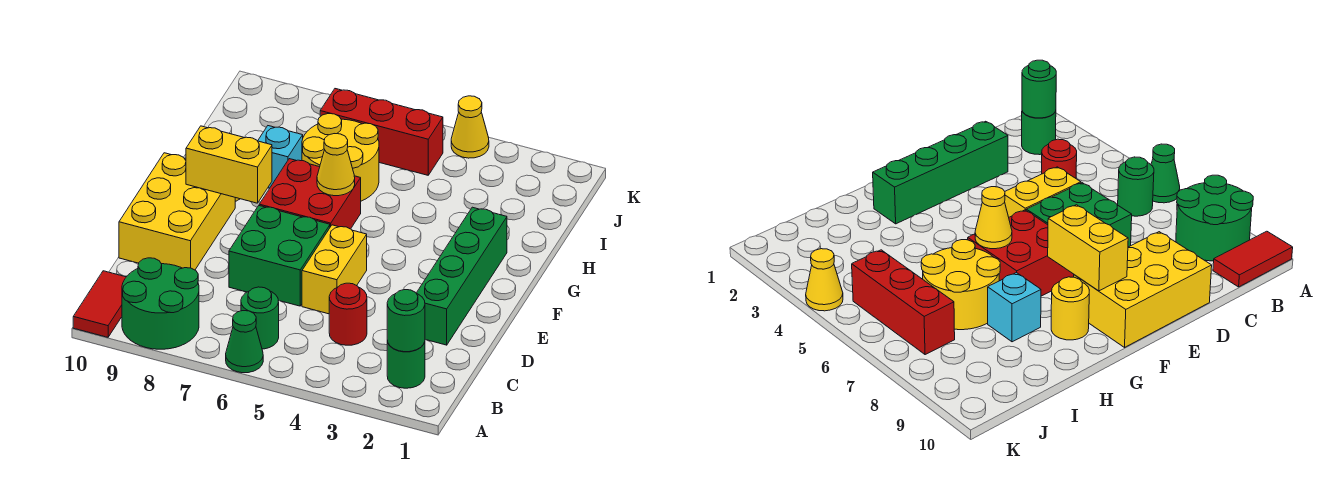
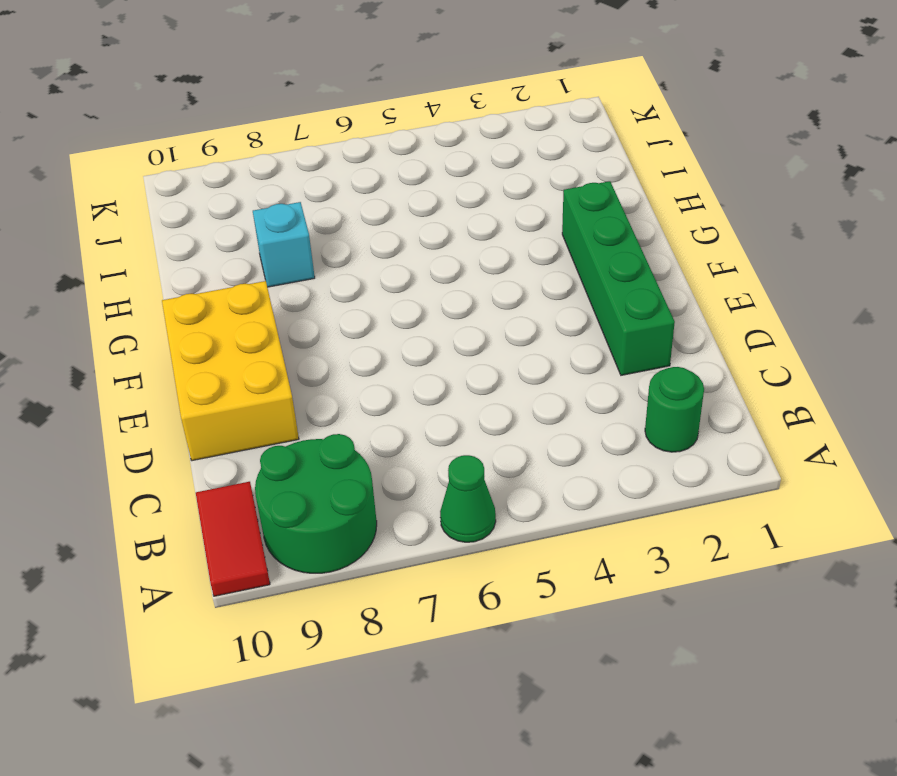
none -> green 1x1 round brick [241,287,279,349]
none -> red 1x1 round brick [329,283,367,345]
none -> yellow 1x2 brick [302,225,367,314]

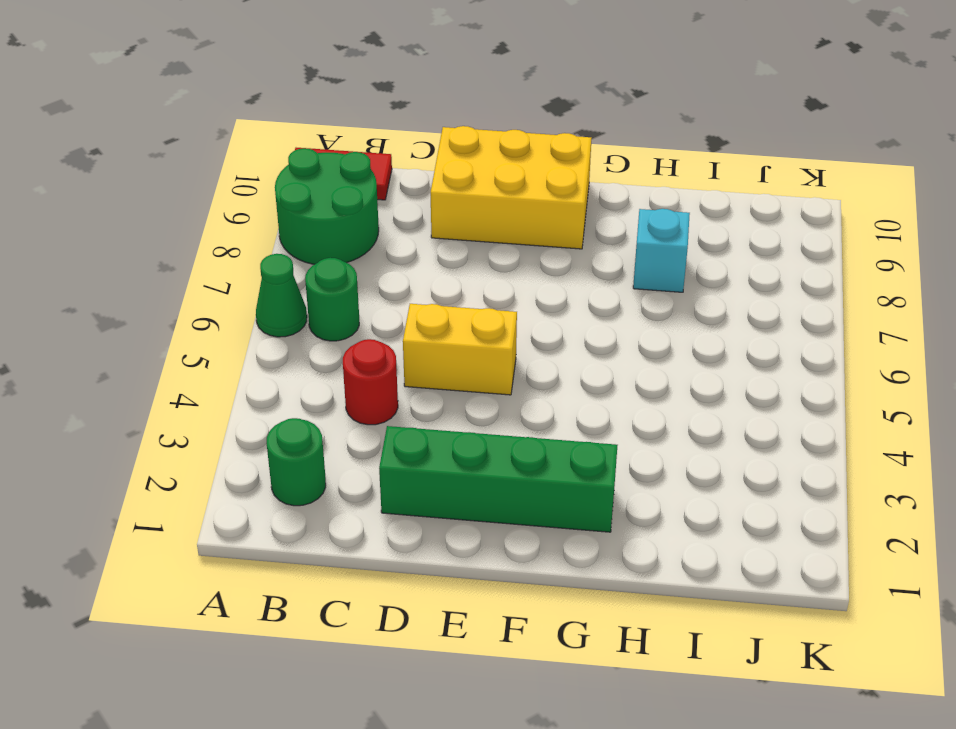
none -> green 2x2 brick [229,206,330,306]
none -> red 2x2 brick [259,159,361,229]
none -> yellow 1x1 round brick [1051,277,1089,340]

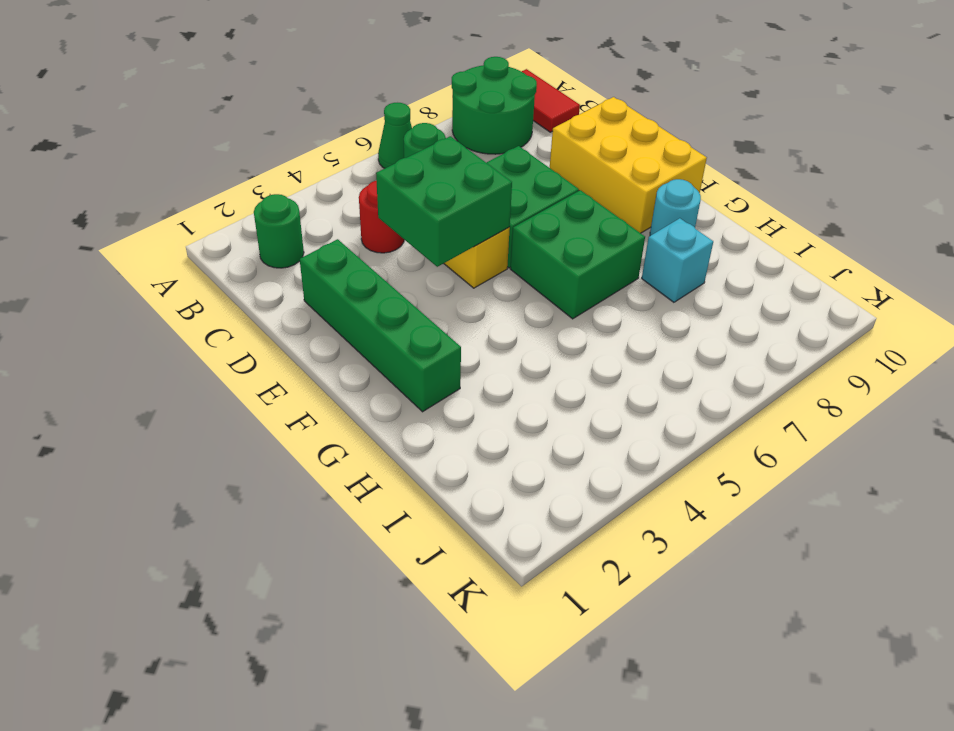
green 2x2 brick [376,136,512,267] -> none
green 2x2 brick [510,190,645,319] -> red 2x2 brick [259,159,361,229]
cyan 1x1 round brick [650,179,701,236] -> yellow 1x1 round brick [1051,277,1089,340]
none -> yellow 2x2 round brick [302,114,379,201]
none -> red 1x3 brick [320,89,443,175]
none -> yellow 1x1 cone [451,96,489,158]

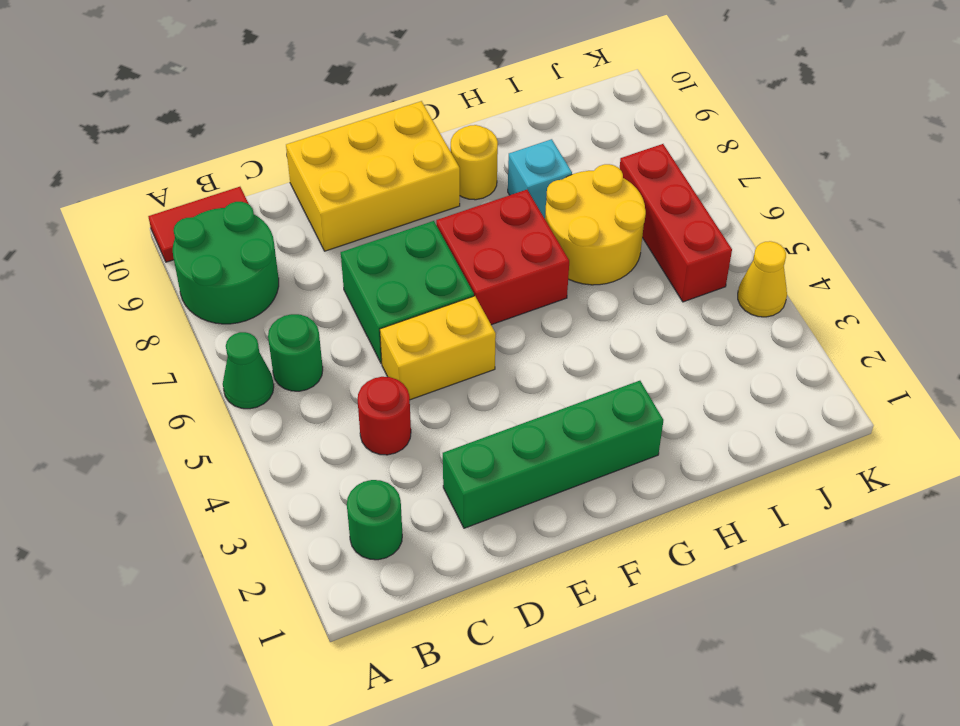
none -> green 1x1 round brick [387,290,425,352]
none -> yellow 1x2 brick [186,126,272,203]
none -> yellow 1x1 cone [317,134,355,196]

